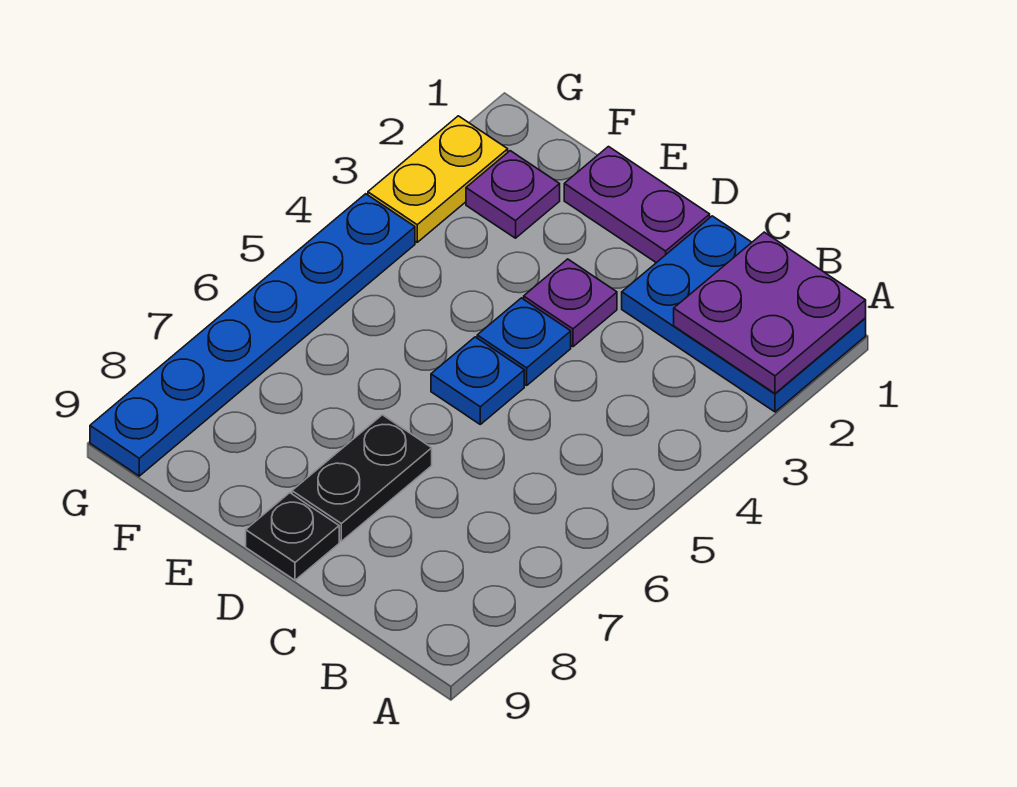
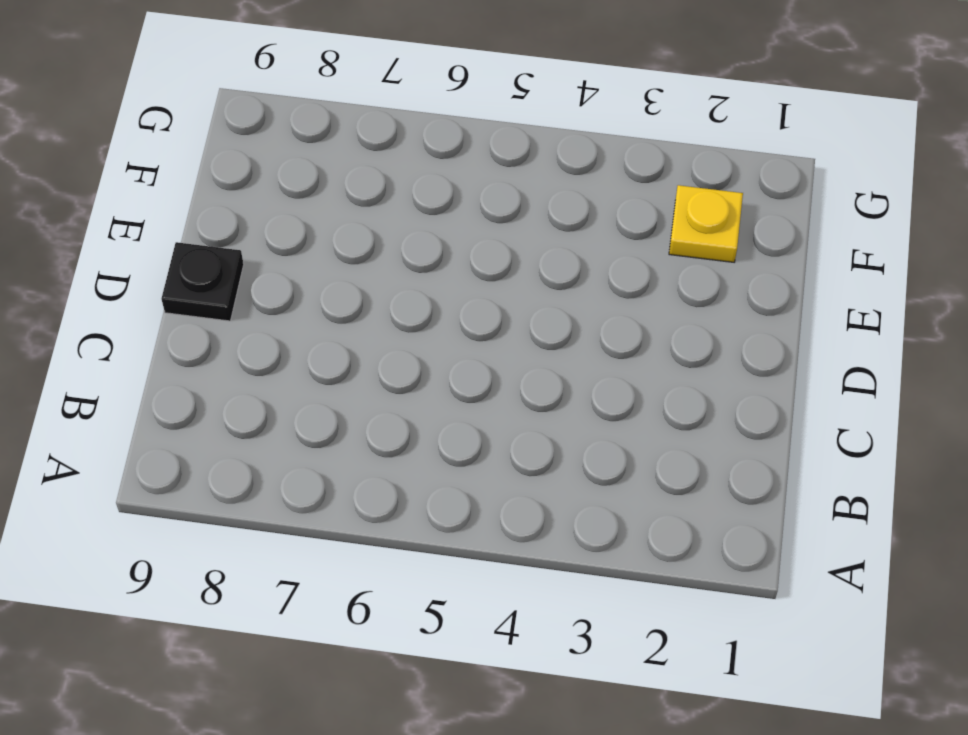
yellow 1x1 plate [669,185,743,262] -> purple 1x1 plate [466,151,560,238]
none -> blue 2x3 plate [622,216,866,412]
none -> purple 1x2 plate [564,147,710,263]

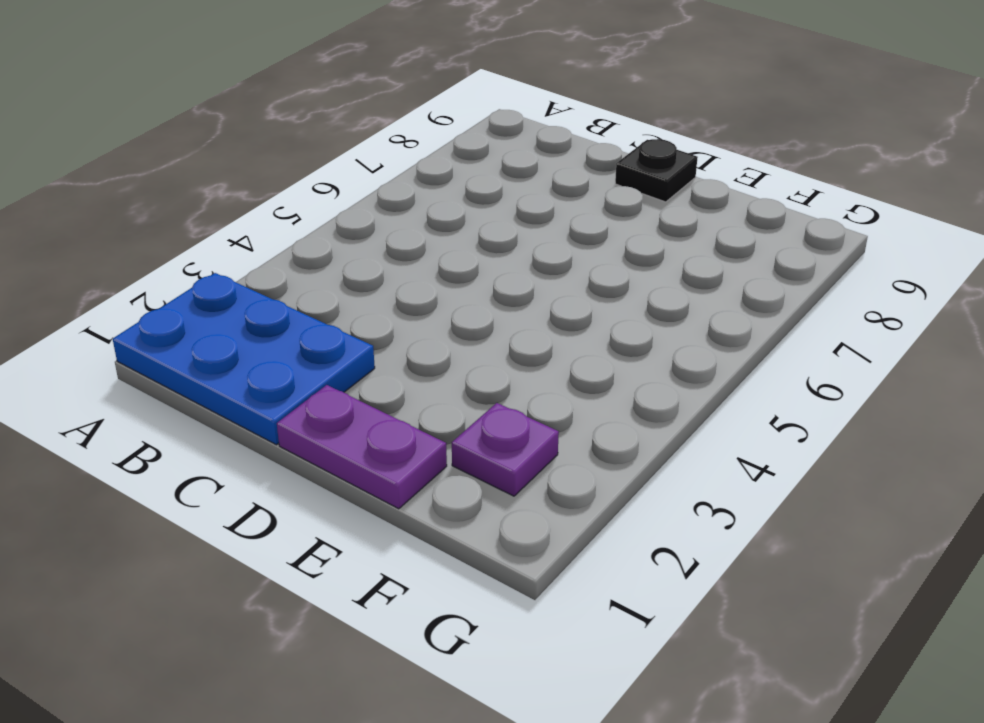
none -> purple 1x1 plate [524,259,617,347]
none -> blue 1x1 plate [477,298,571,385]

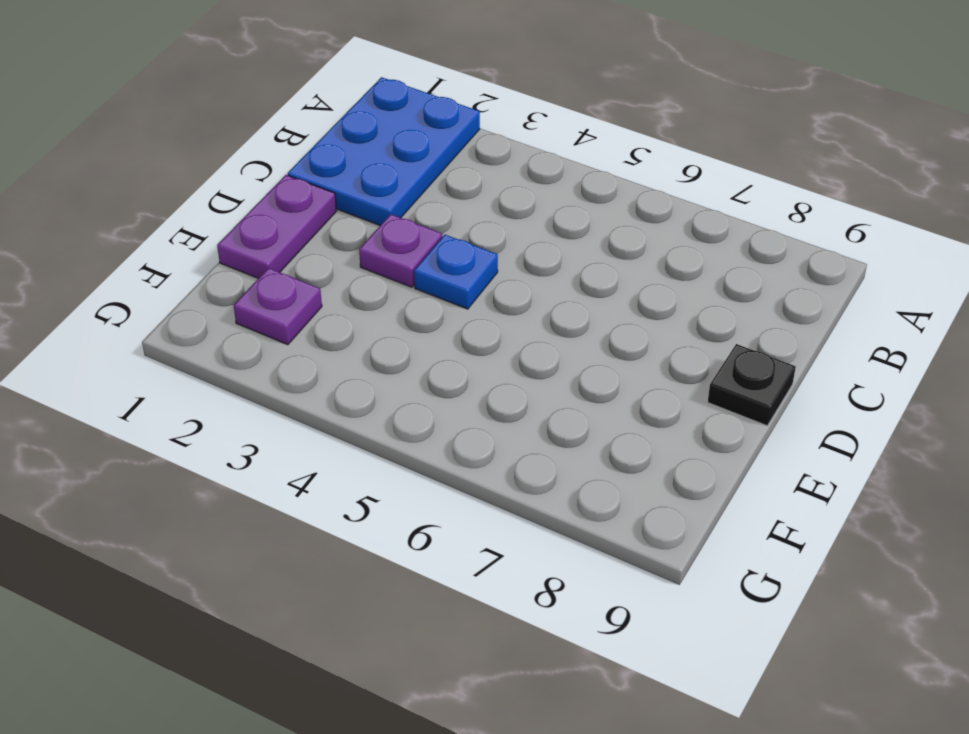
none -> blue 1x1 plate [431,337,524,424]
none -> black 1x2 plate [292,415,432,541]

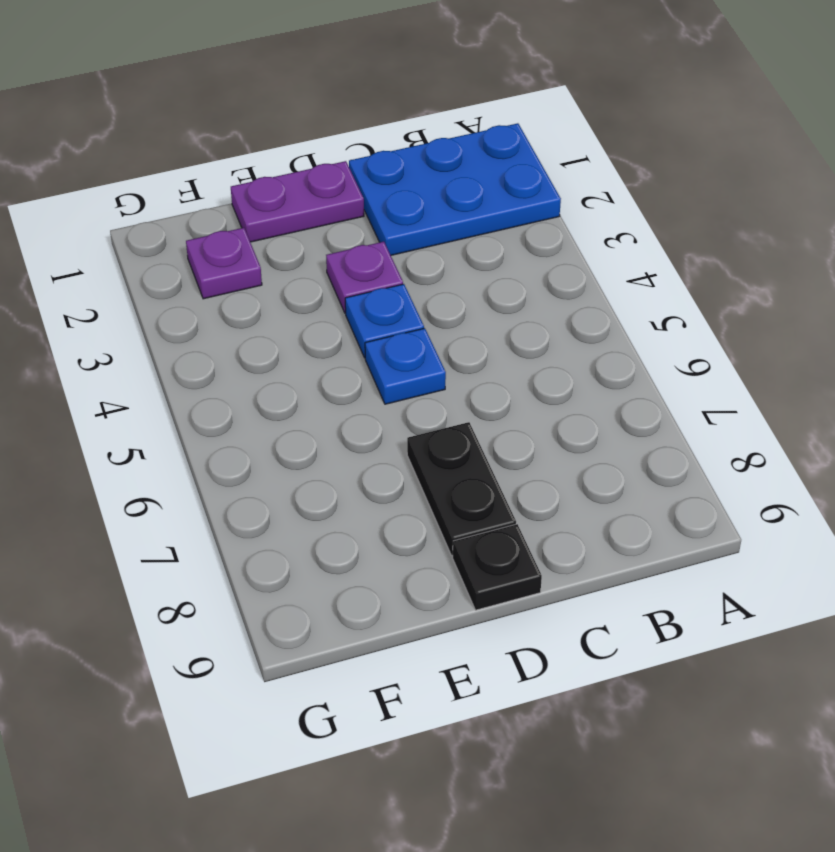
none -> yellow 1x2 plate [368,116,508,242]
none -> blue 1x6 plate [90,194,415,476]

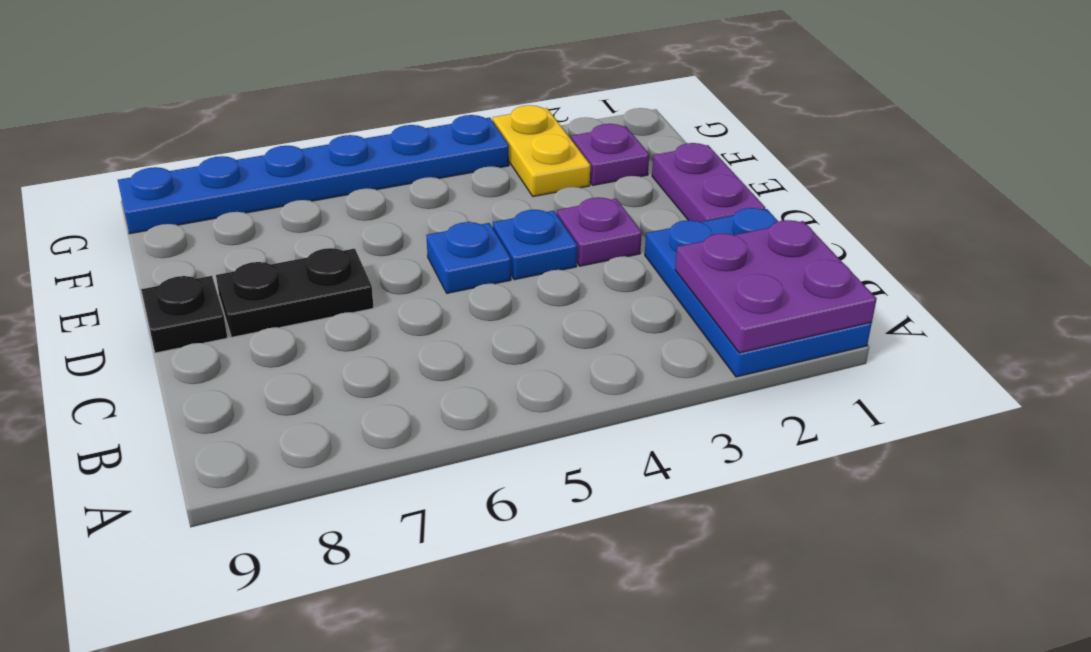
yellow 1x2 plate [493,105,590,197] -> yellow 1x2 plate turned to [368,116,508,242]

